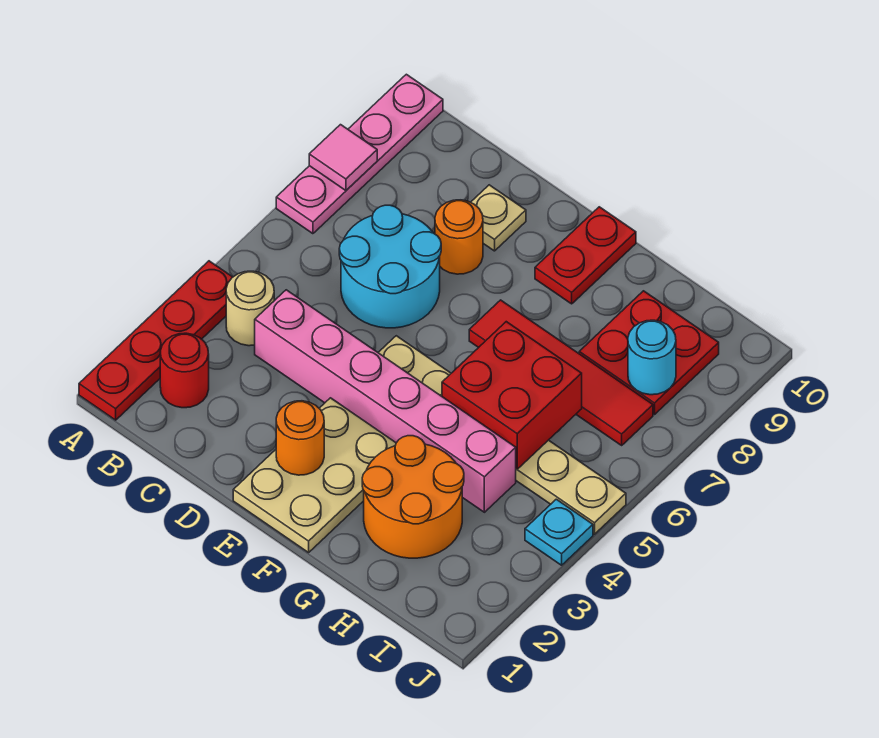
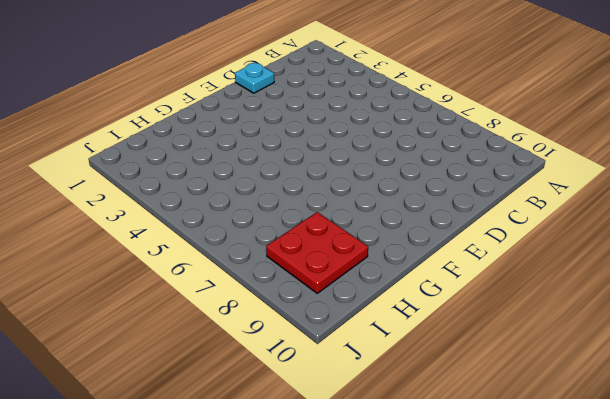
cyan 1x1 plate [235,62,274,93] -> cyan 1x1 plate moved to [525,499,593,565]
none -> red 1x4 plate [79,261,233,420]
none -> pink 1x4 plate [276,74,443,234]
none -> red 1x1 round brick [160,333,209,408]

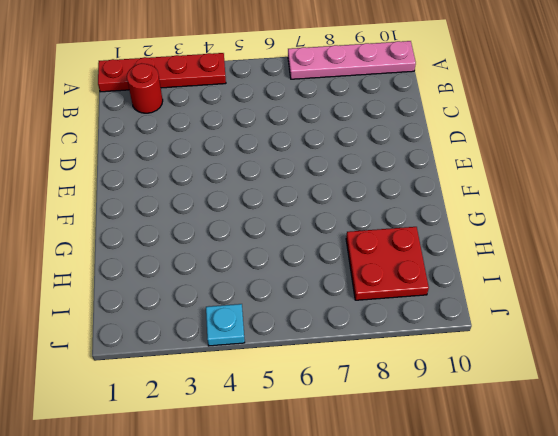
none -> tan 1x1 round brick [226,271,274,346]
none -> pink 1x6 brick [255,290,516,512]
none -> cyan 2x2 round brick [339,205,441,328]

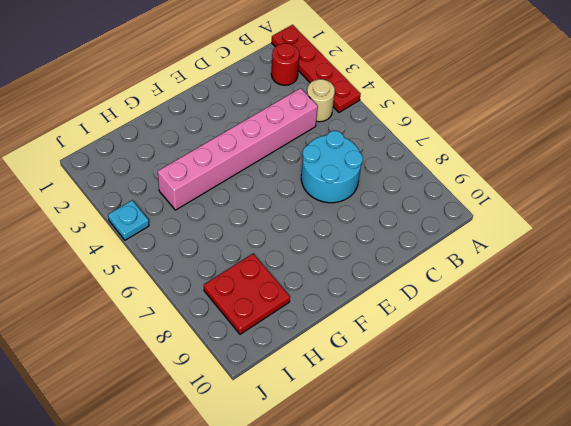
none -> pink 1x4 plate [276,74,443,234]
none -> orange 1x1 round brick [435,200,483,274]
none -> tan 1x1 plate [471,185,526,251]

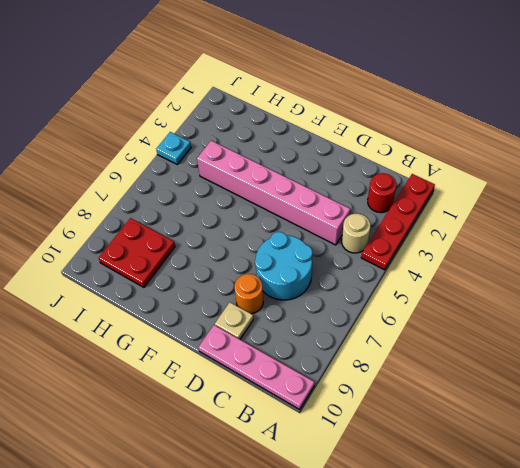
pink 1x4 plate [198,325,315,409] -> pink 1x4 plate turned to [276,74,443,234]
none -> tan 2x3 plate [233,398,396,553]
none -> tan 1x6 plate [378,336,626,534]
none -> red 1x4 tile [469,300,653,445]

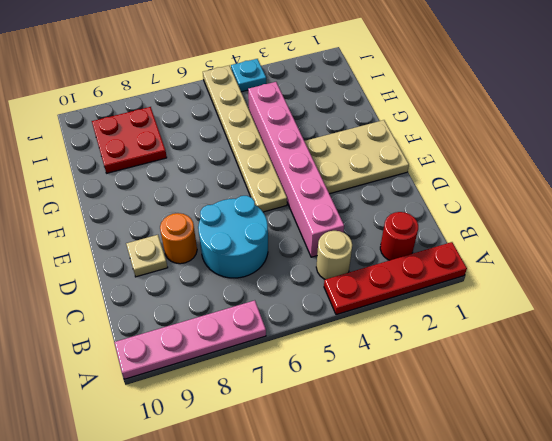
none -> red 1x4 tile [469,300,653,445]
none -> red 1x2 plate [535,207,636,304]
none -> orange 2x2 round brick [362,436,464,558]

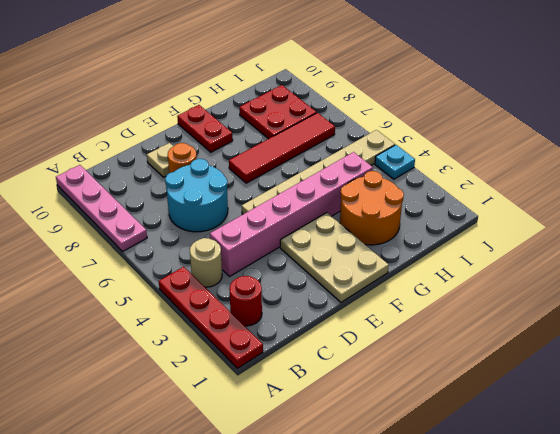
none -> pink 1x1 tile [309,125,377,191]
none -> orange 1x1 round brick [276,401,324,475]
none -> red 2x2 brick [442,322,582,469]

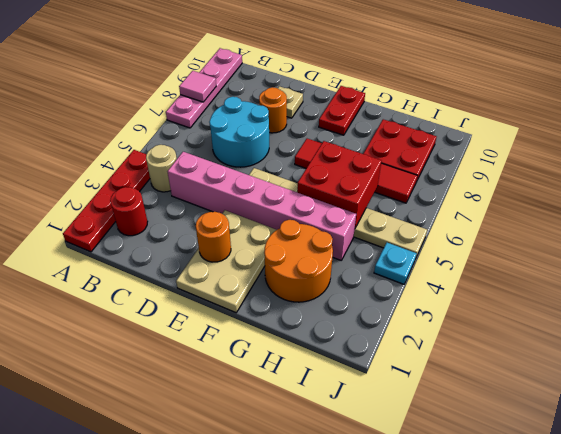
none -> cyan 1x1 round brick [628,320,676,395]

